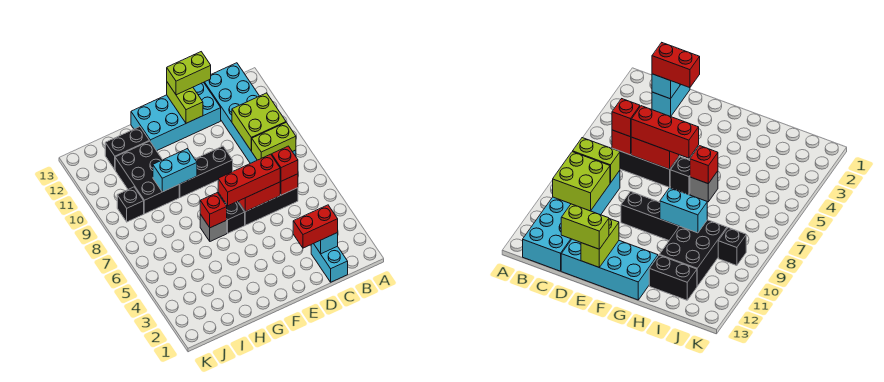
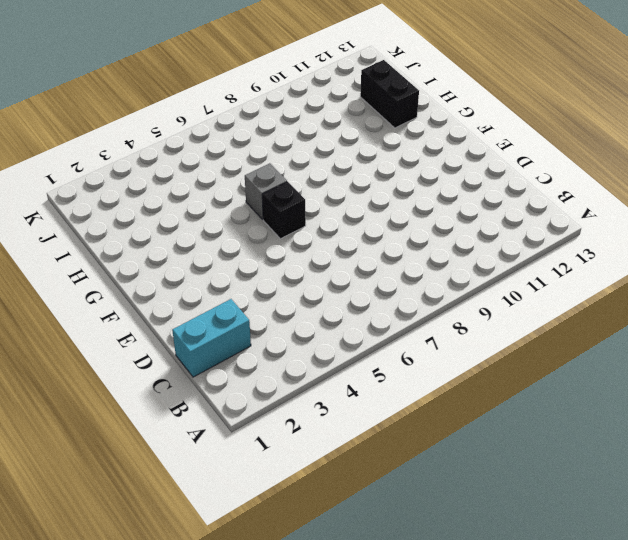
none -> cyan 2x6 brick [204,63,296,163]
none -> black 1x3 brick [238,188,298,225]
none -> cyan 2x4 brick [131,82,221,151]

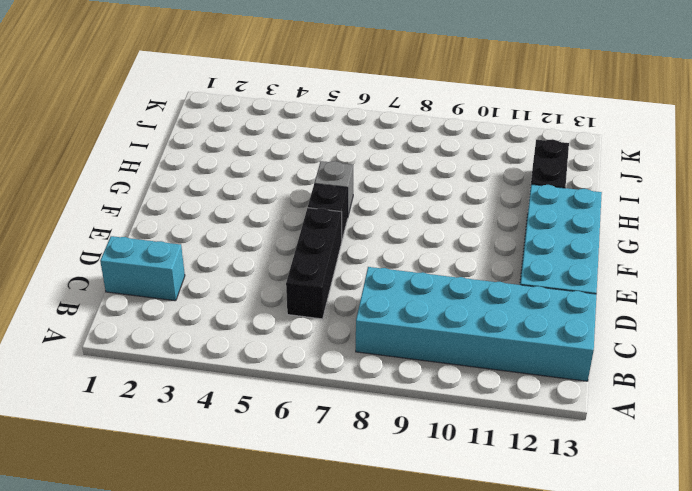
none -> black 1x3 brick [179,146,233,198]
none -> black 2x3 brick [115,141,179,214]
none -> black 1x1 brick [117,187,144,222]

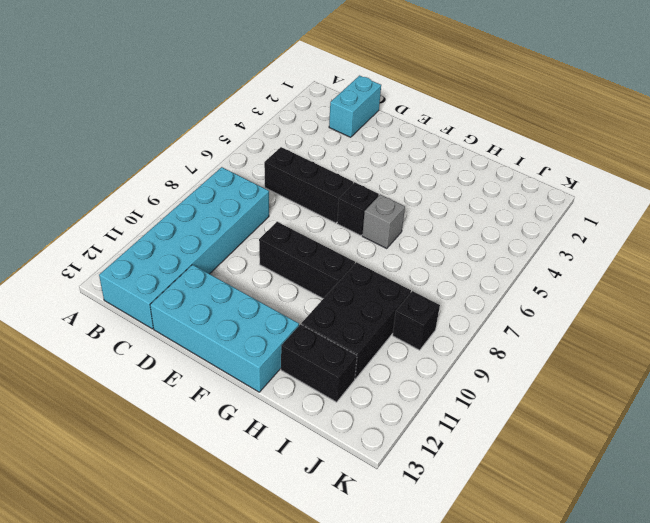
none -> lime 1x2 brick [252,122,296,160]
none -> lime 2x2 brick [232,93,286,151]
none -> cyan 1x1 brick [314,233,338,254]

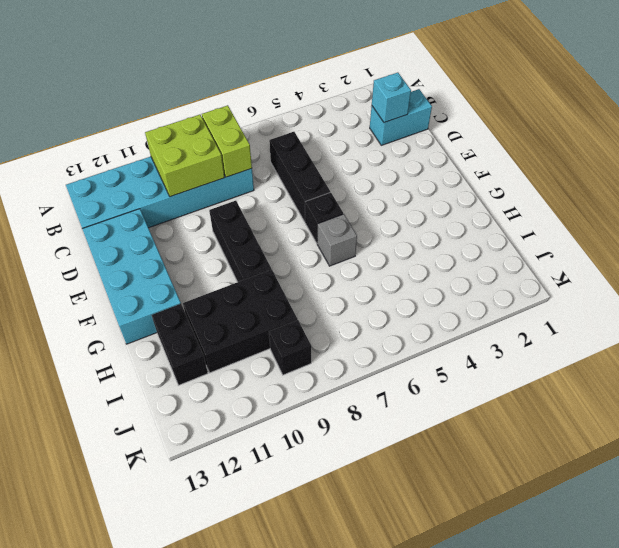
none -> red 1x1 brick [280,174,298,195]
none -> red 1x2 brick [239,182,280,212]
none -> lime 1x2 brick [167,82,203,123]

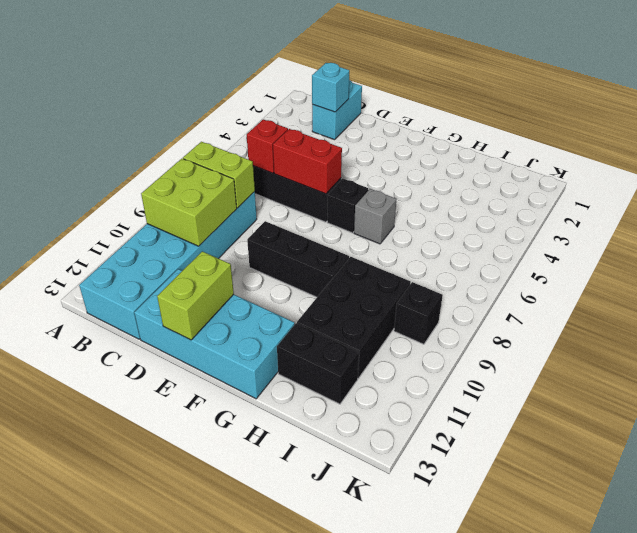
none -> red 1x1 brick [200,193,227,228]
none -> cyan 1x2 brick [153,149,197,192]
none -> red 1x2 brick [293,205,338,248]

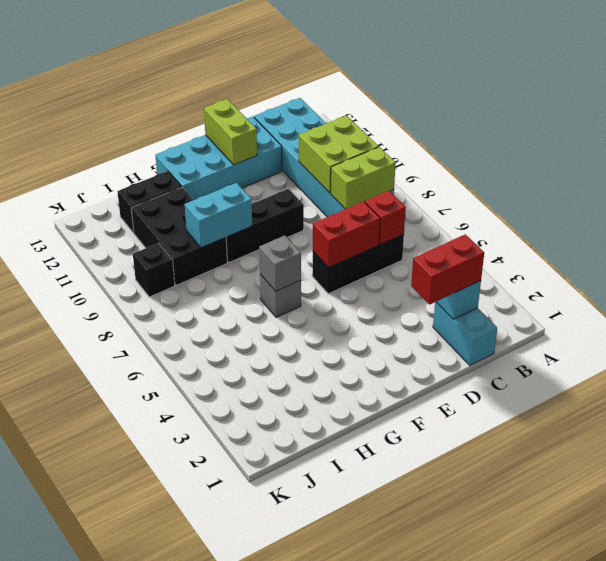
grey 1x1 brick [259,236,301,291] -> red 1x1 brick [200,193,227,228]
none -> black 1x1 brick [225,202,245,233]
none -> red 1x1 brick [272,146,298,181]
none -> red 1x3 brick [218,154,280,206]

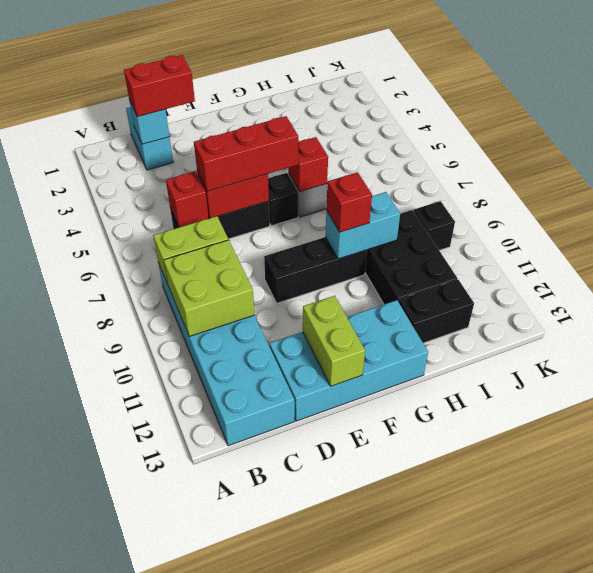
red 1x1 brick [326,172,372,232] -> red 1x1 brick moved to [272,146,298,181]
none -> lime 1x2 brick [167,52,211,95]

